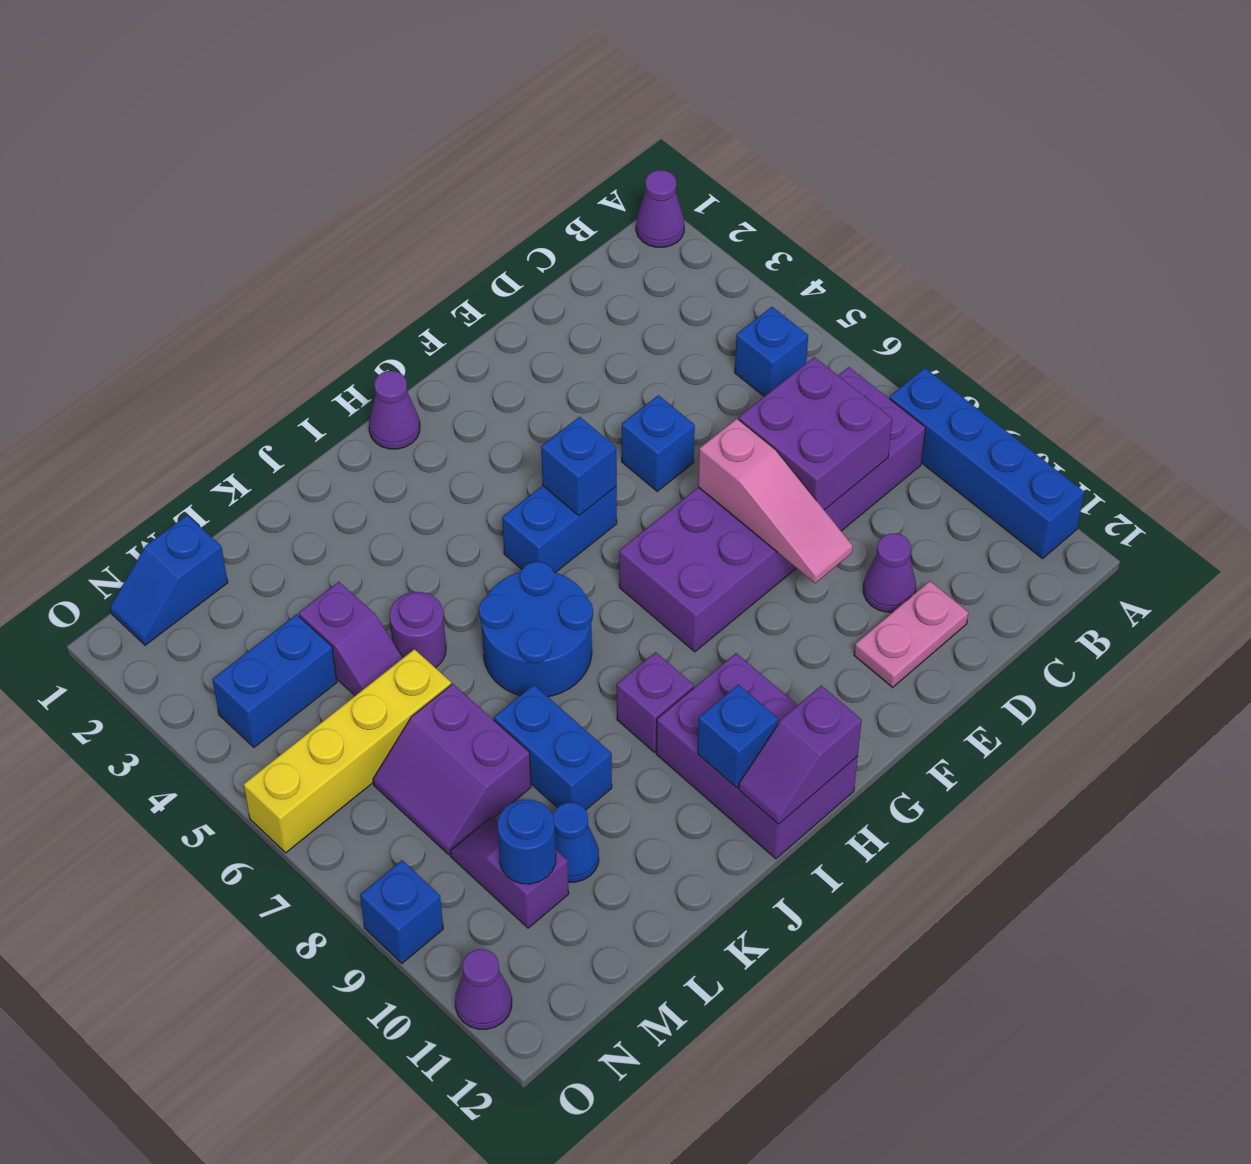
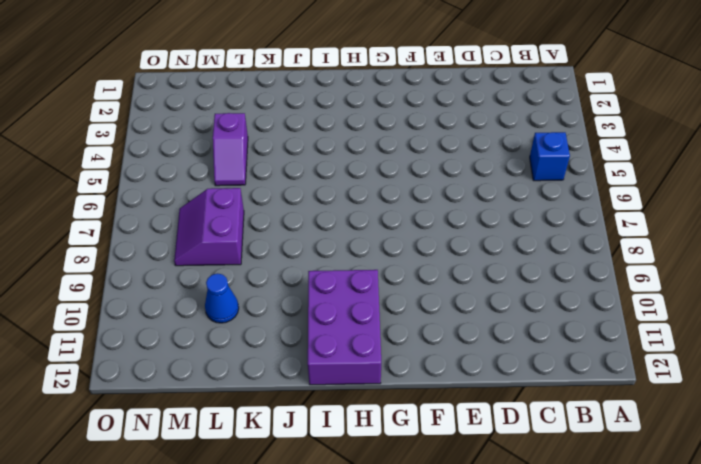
none -> purple 1x1 cone [636,170,684,247]
none -> blue 1x4 brick [889,368,1084,559]
none -> purple 2x6 brick [619,367,925,652]

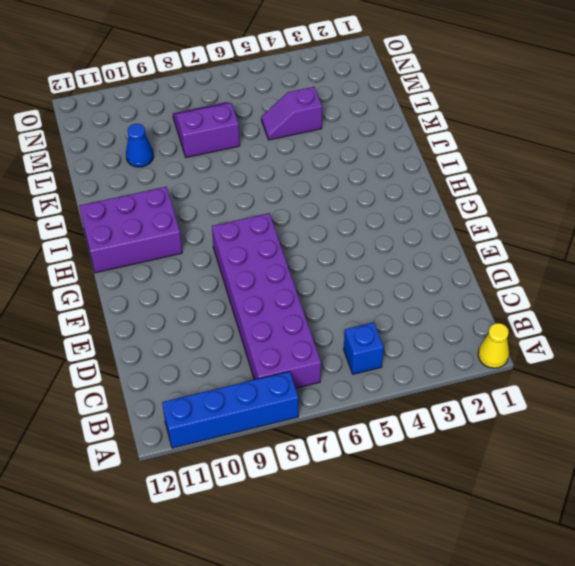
yellow 1x1 cone [478,323,509,368] -> purple 1x1 cone [636,170,684,247]
none -> purple 1x1 cone [863,533,916,612]
none -> pink 1x2 plate [854,581,968,687]
none -> blue 1x1 brick [622,395,695,491]

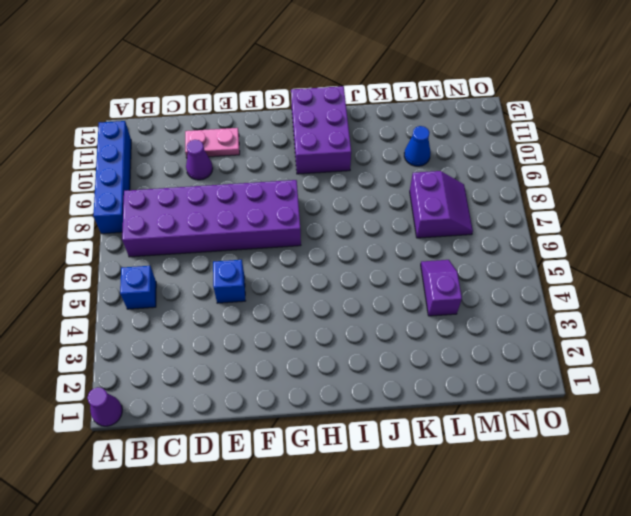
none -> blue 1x2 brick [502,485,617,573]
none -> purple 1x1 cone [369,371,420,449]
none -> blue 2x2 round brick [479,562,593,697]

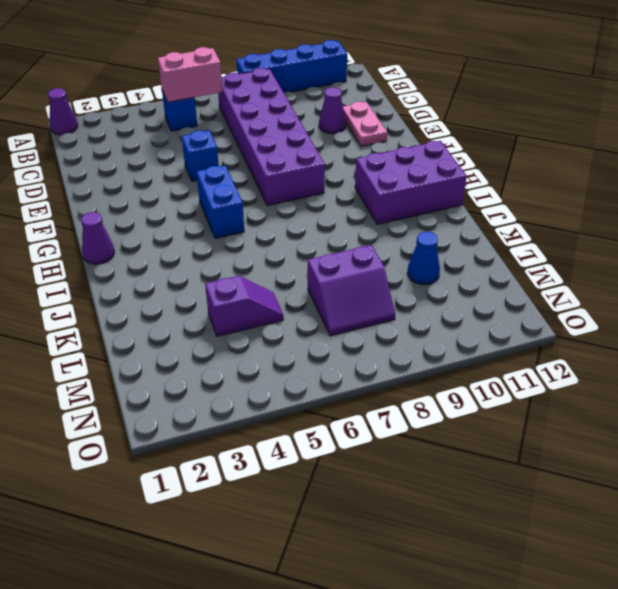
pink 1x2 brick [158,47,223,102] -> none
none -> blue 2x2 round brick [479,562,593,697]
none -> purple 1x1 brick [617,652,694,752]
none -> purple 1x1 round brick [390,592,446,668]

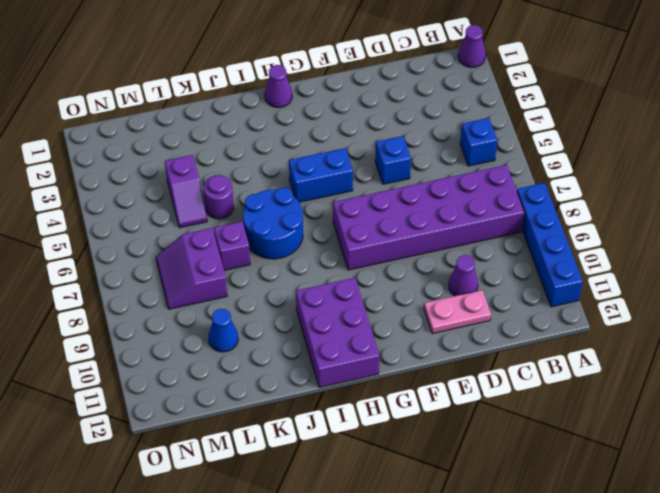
purple 1x1 brick [214,222,250,270] -> purple 1x1 brick moved to [617,652,694,752]
none -> blue 1x2 brick [494,685,612,810]
none -> yellow 1x4 brick [243,649,451,853]
none -> blue 1x2 slope [110,515,228,645]

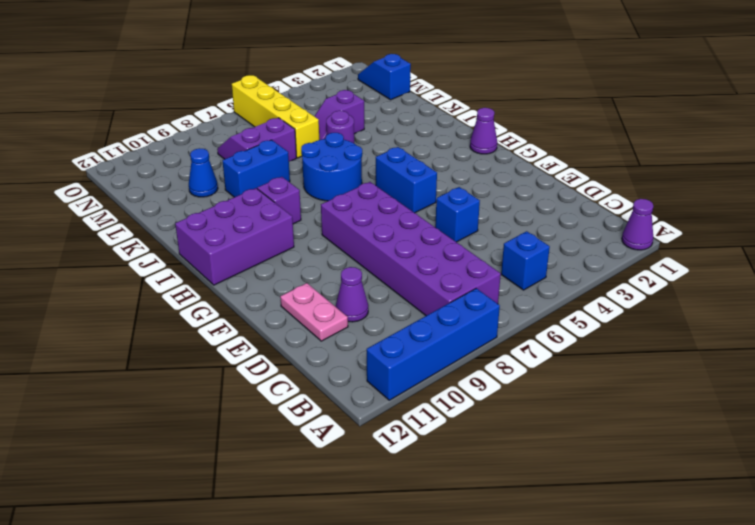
none -> blue 1x2 brick [212,614,337,747]
none -> purple 1x2 slope [450,817,569,928]
none -> blue 1x1 brick [360,860,443,963]

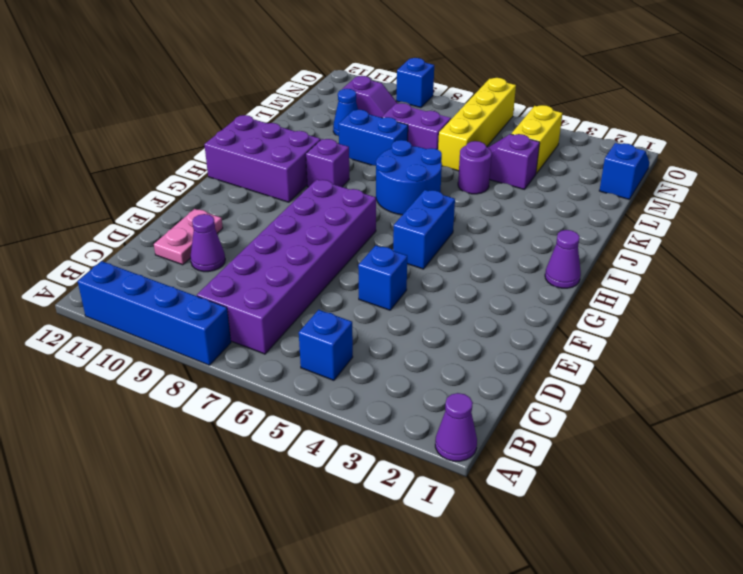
yellow 1x2 brick [512,105,563,174] -> blue 1x2 brick [212,614,337,747]
none -> purple 1x1 cone [455,949,512,1029]
none -> purple 2x2 brick [739,357,892,510]
none -> pink 1x3 slope [698,419,853,583]

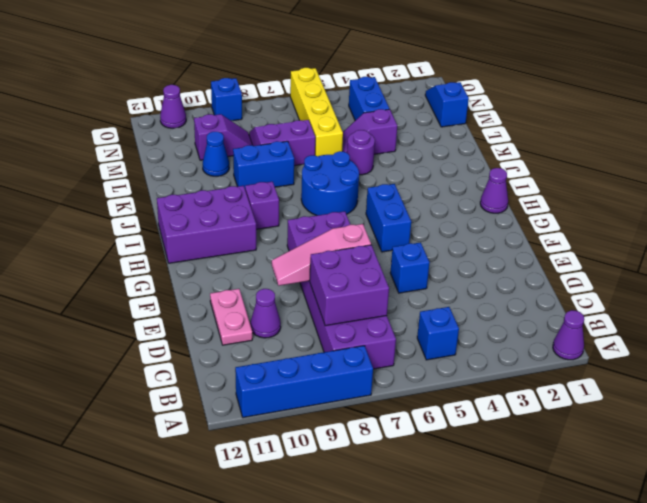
none -> blue 1x1 brick [541,417,617,515]
none -> purple 1x2 slope [739,686,862,824]
none -> blue 1x1 brick [698,685,778,788]

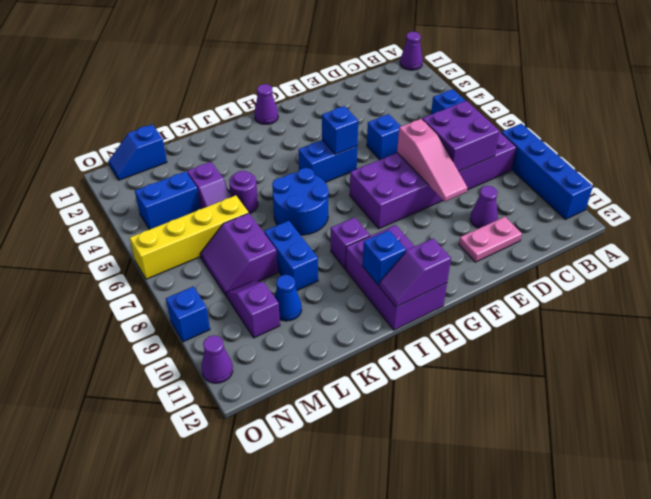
none -> blue 1x1 round brick [498,800,556,884]

